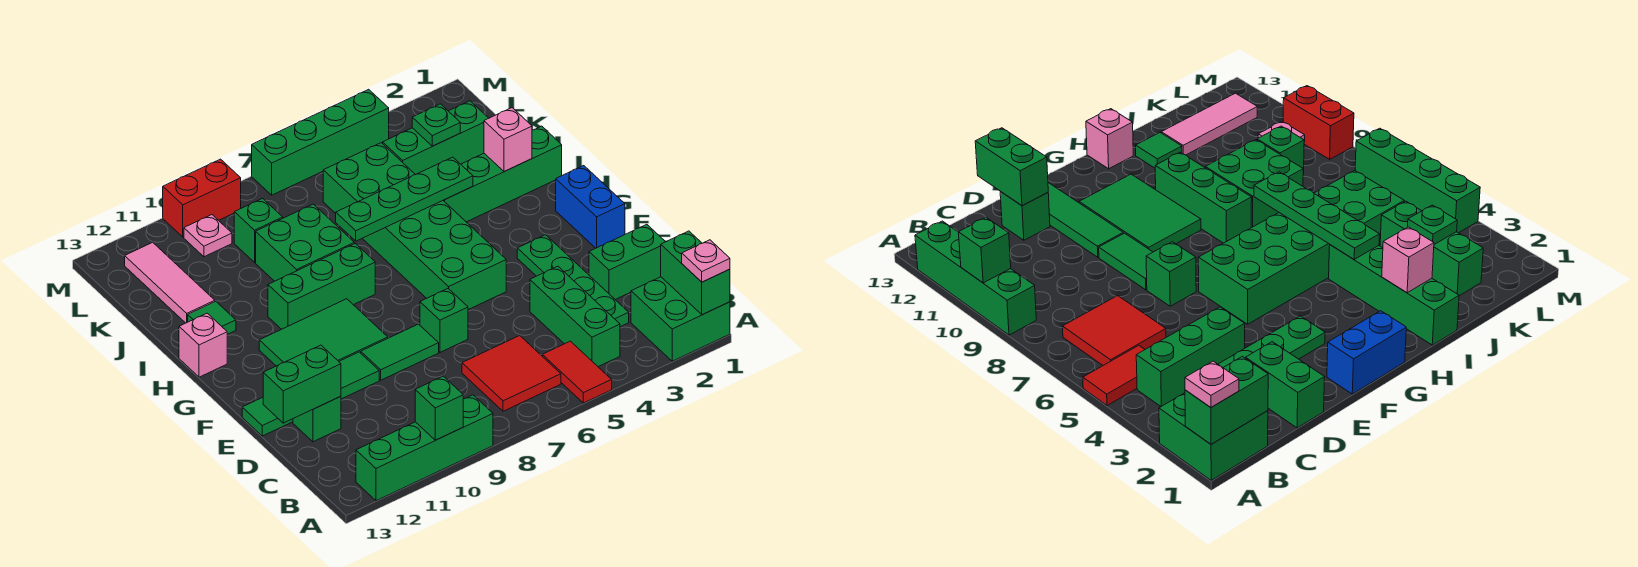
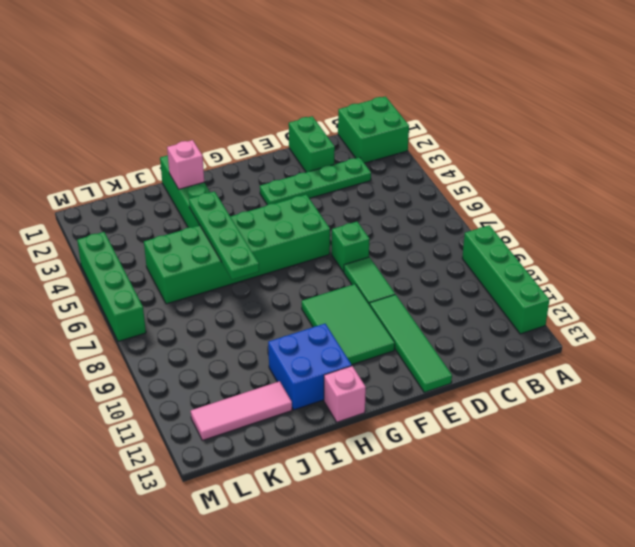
blue 2x2 brick [268,324,352,410] -> green 1x1 tile [188,301,236,334]
none -> red 1x2 tile [542,341,612,403]
none -> green 1x3 brick [530,266,620,367]
none -> red 2x2 tile [462,336,561,411]
none -> green 1x1 brick [293,396,341,442]

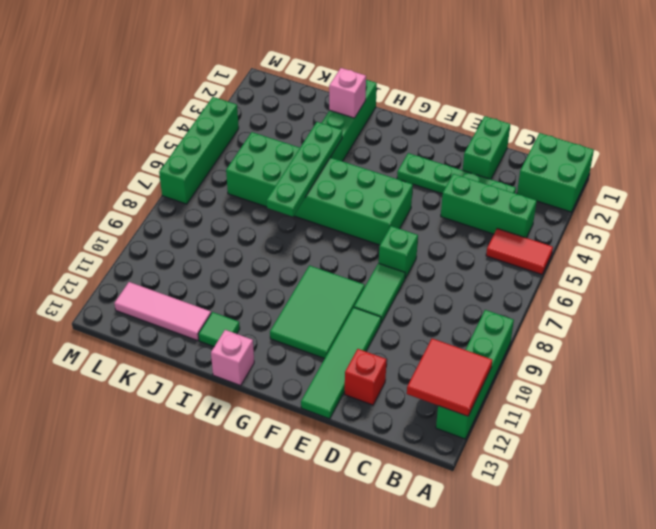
red 2x2 tile [407,339,492,416] -> red 2x2 tile moved to [462,336,561,411]
red 1x1 brick [345,349,386,405] -> green 1x1 brick [293,396,341,442]
none -> blue 1x2 brick [556,166,625,248]
none -> green 1x3 brick [268,243,375,329]
none -> green 2x2 brick [256,204,354,281]
none -> green 1x3 brick [382,101,489,175]

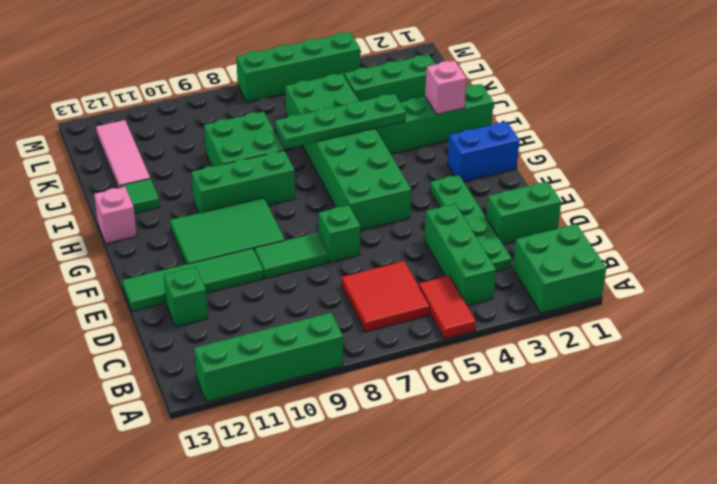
blue 1x2 brick [448,122,520,182] -> blue 1x2 brick turned to [556,166,625,248]
none -> green 1x1 brick [234,198,283,262]
none -> pink 1x1 plate [184,215,232,257]
none -> red 1x2 brick [163,159,241,237]
none -> green 1x2 brick [661,231,730,315]

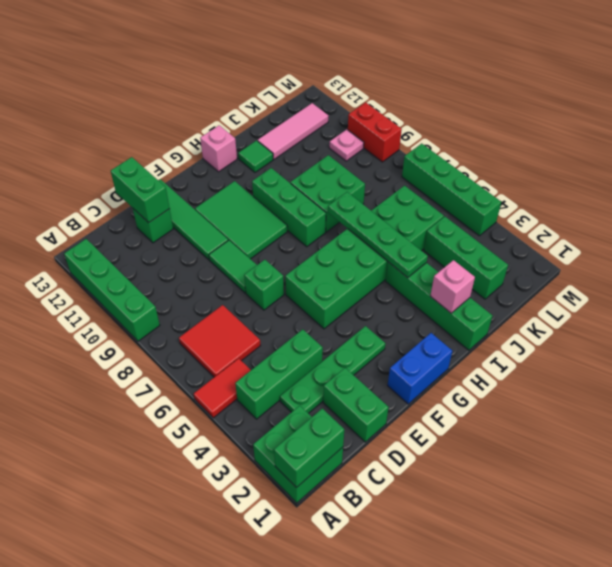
none -> green 1x1 brick [234,198,283,262]
none -> green 1x1 brick [415,376,463,440]
none -> green 1x1 plate [412,104,460,146]
none -> pink 1x1 plate [682,240,730,282]

